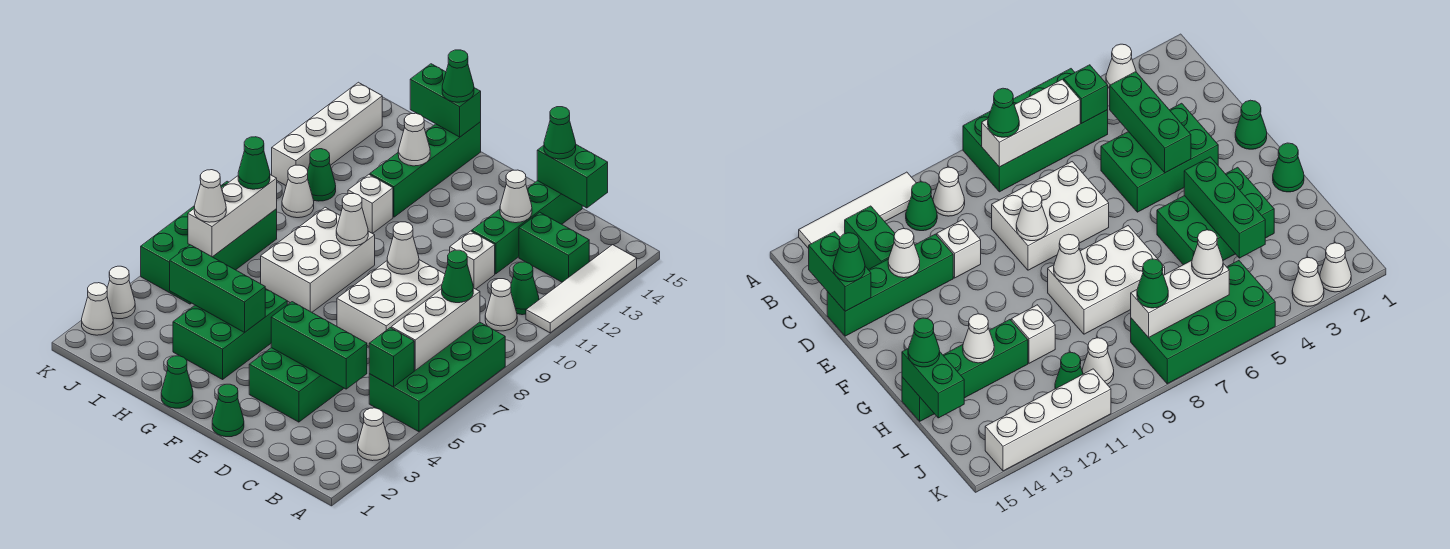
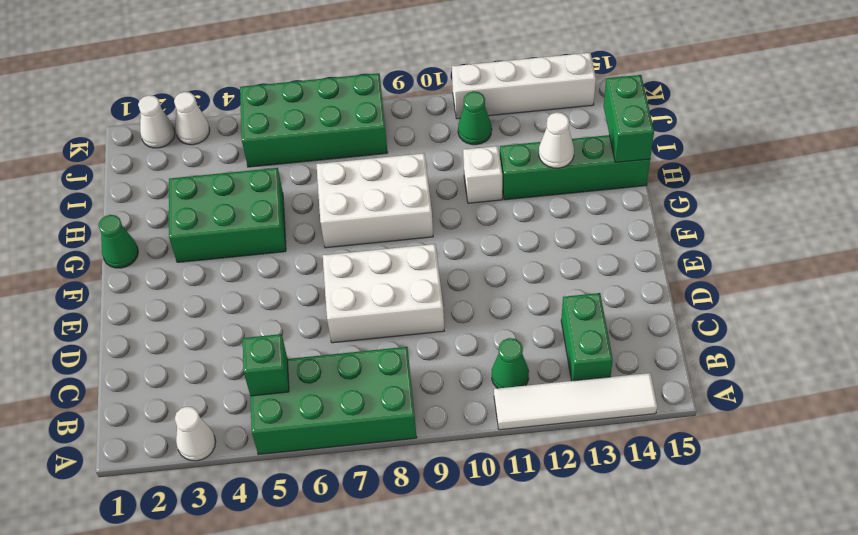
none -> white 1x1 cone [485,279,517,331]
none -> green 2x3 brick [249,348,344,422]
none -> white 1x1 brick [450,231,495,289]
none -> green 1x4 brick [472,181,582,274]

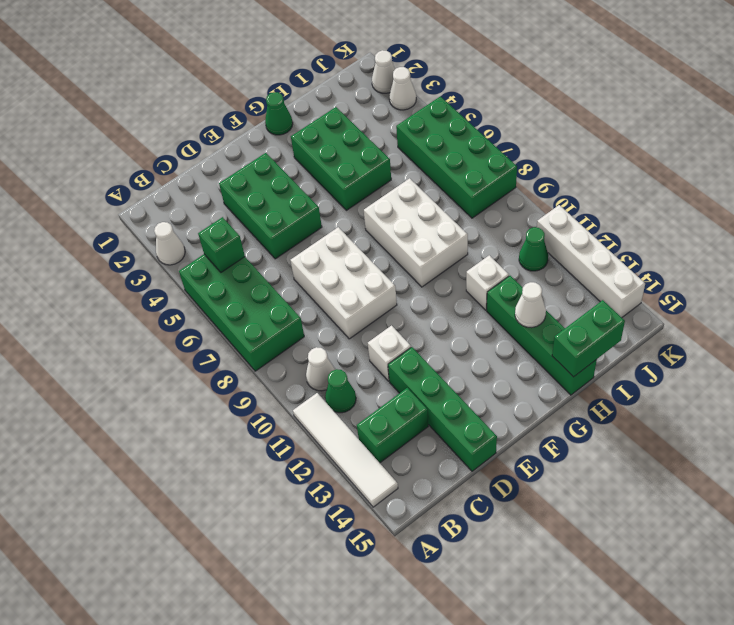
none -> green 1x1 cone [212,384,244,437]
none -> white 1x1 cone [282,165,314,218]
none -> white 1x3 brick [391,288,480,370]
none -> green 1x3 brick [271,302,367,389]

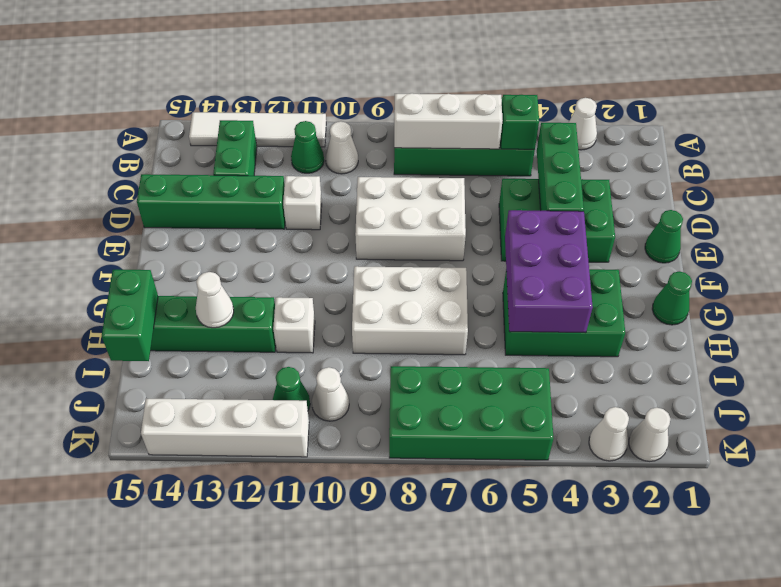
purple 2x3 brick [505,210,593,333] -> green 1x3 brick [170,245,265,332]
none -> green 1x2 brick [537,145,608,208]
none -> white 1x1 cone [500,170,532,223]
none -> white 1x1 cone [387,222,419,274]
none -> white 1x1 cone [336,194,368,246]

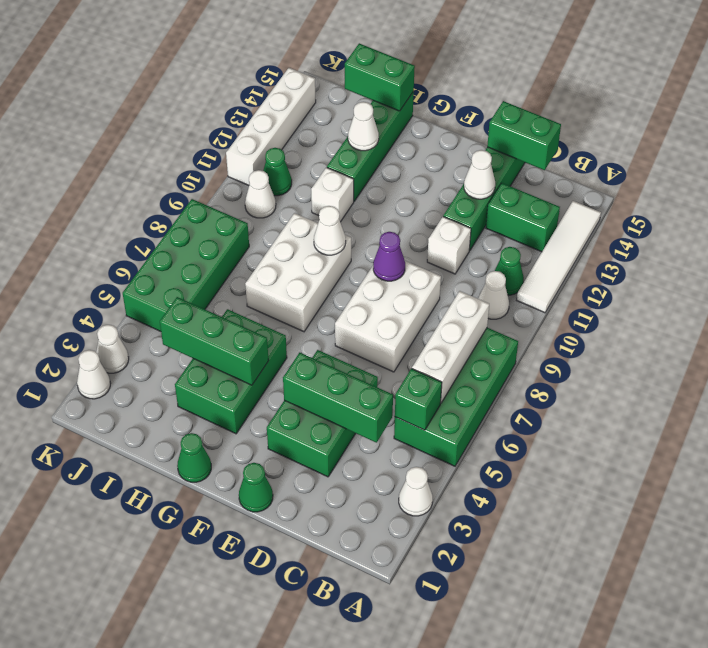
purple 1x1 cone [373,232,405,281] -> white 1x1 cone [387,222,419,274]
none -> white 1x3 brick [188,175,277,257]
none -> green 1x1 cone [442,250,473,303]
none -> green 1x1 cone [544,107,576,159]
none -> green 1x1 cone [442,50,474,102]

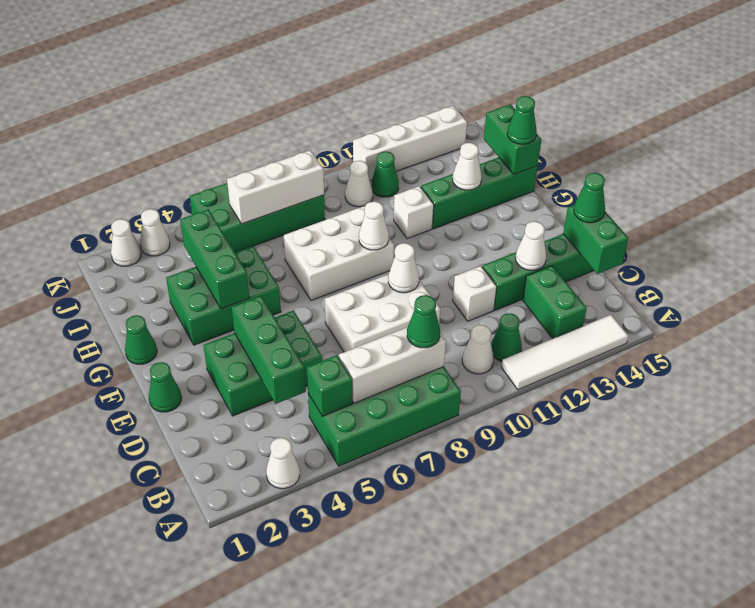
none -> white 1x1 cone [194,170,226,222]
none -> green 1x1 cone [238,137,270,189]

